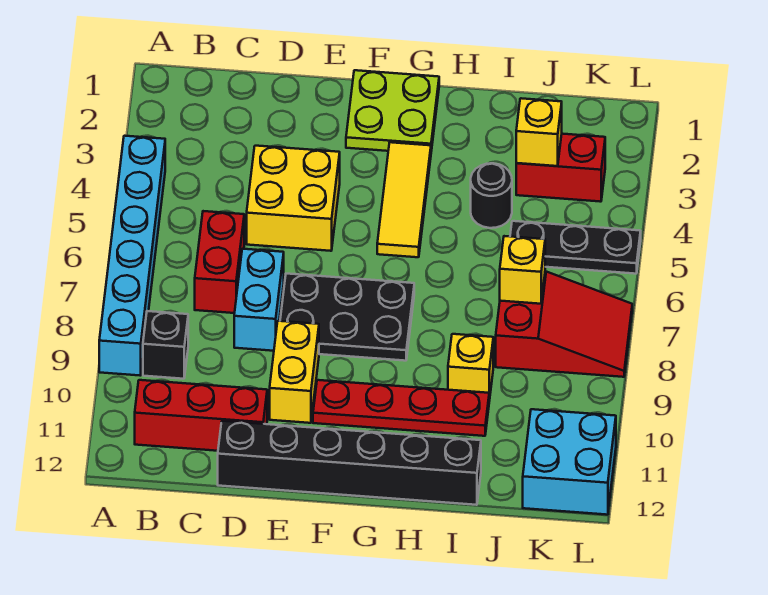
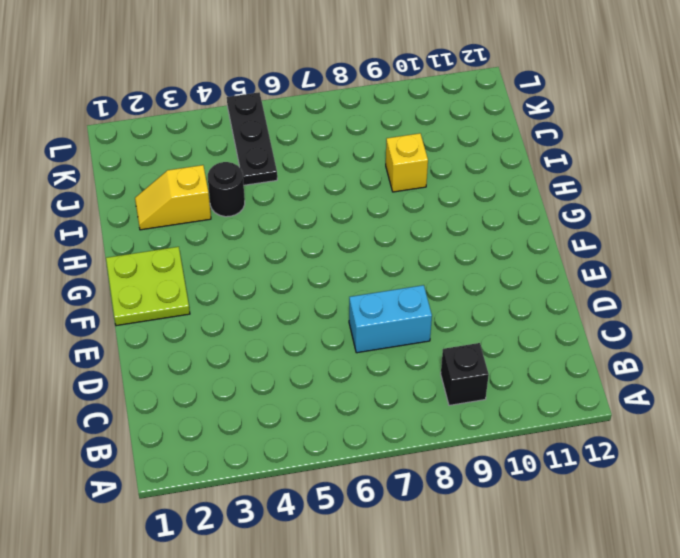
yellow 1x2 slope [135,165,211,230] -> none
none -> cyan 1x6 brick [99,136,165,376]
none -> red 1x3 brick [135,380,267,451]
none -> red 1x2 brick [195,211,244,313]

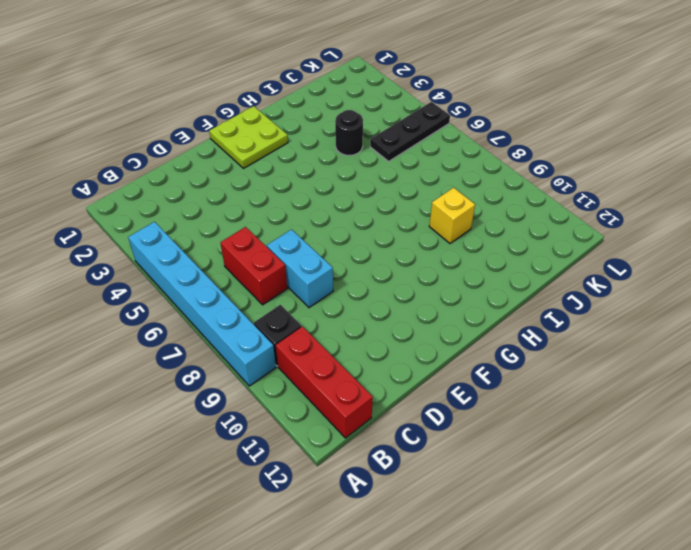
red 1x3 brick [276,327,373,438] -> red 1x3 brick turned to [135,380,267,451]
none -> yellow 2x2 brick [247,146,340,251]
none -> black 1x6 brick [218,421,481,505]
none -> black 2x3 plate [280,274,414,361]

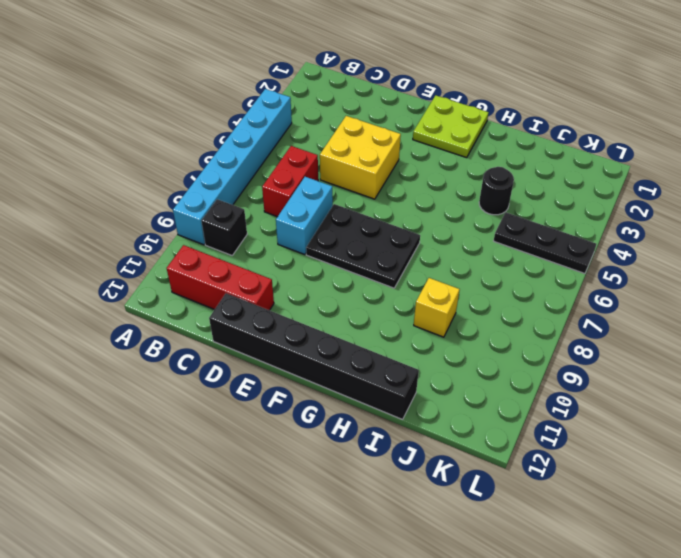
none -> yellow 1x2 brick [270,321,319,423]
none -> red 1x4 plate [313,380,489,436]
none -> yellow 1x3 tile [377,142,431,257]

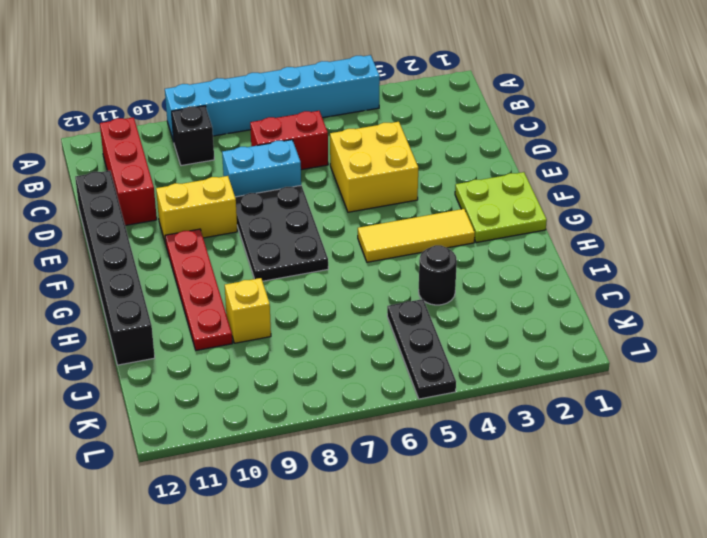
none -> red 1x2 brick [516,134,605,202]
none -> red 2x3 slope [496,271,632,377]
none -> cyan 2x2 brick [523,409,616,515]

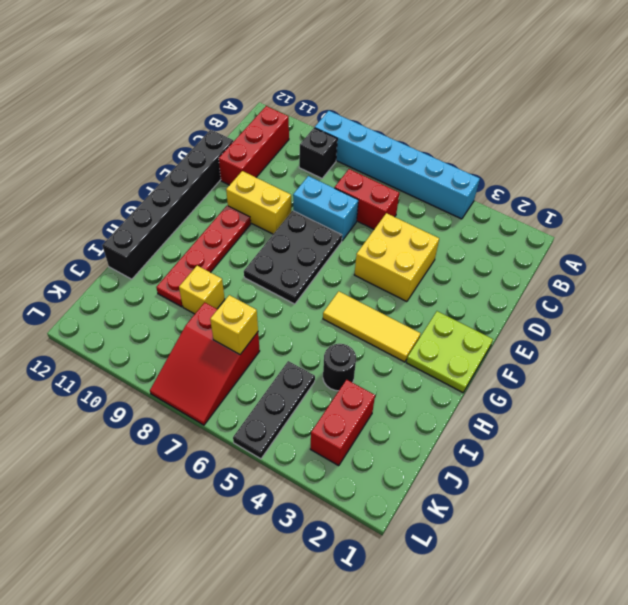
none -> cyan 2x2 brick [523,409,616,515]
none -> yellow 1x1 brick [516,98,562,166]

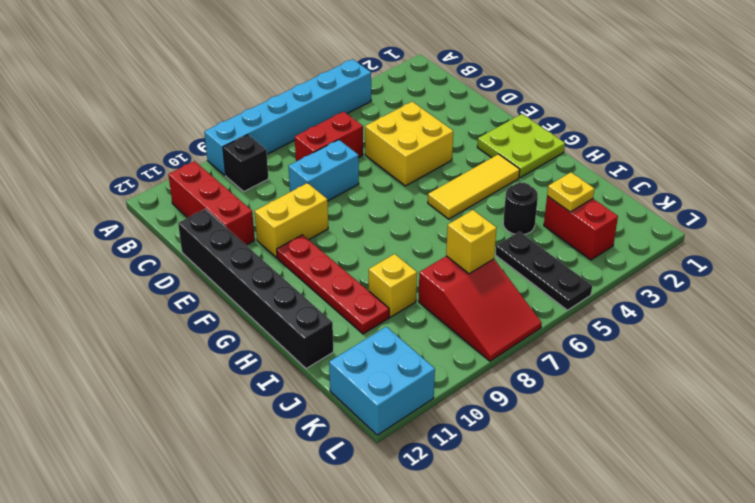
yellow 1x1 plate [547,172,594,212] -> yellow 1x1 brick [516,98,562,166]
none -> black 2x3 plate [280,274,414,361]

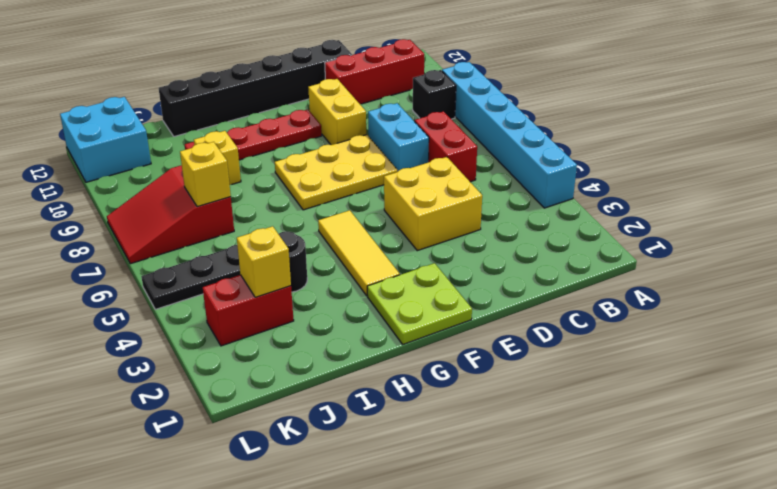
yellow 2x3 plate [275,135,397,210] -> black 2x3 plate [280,274,414,361]

